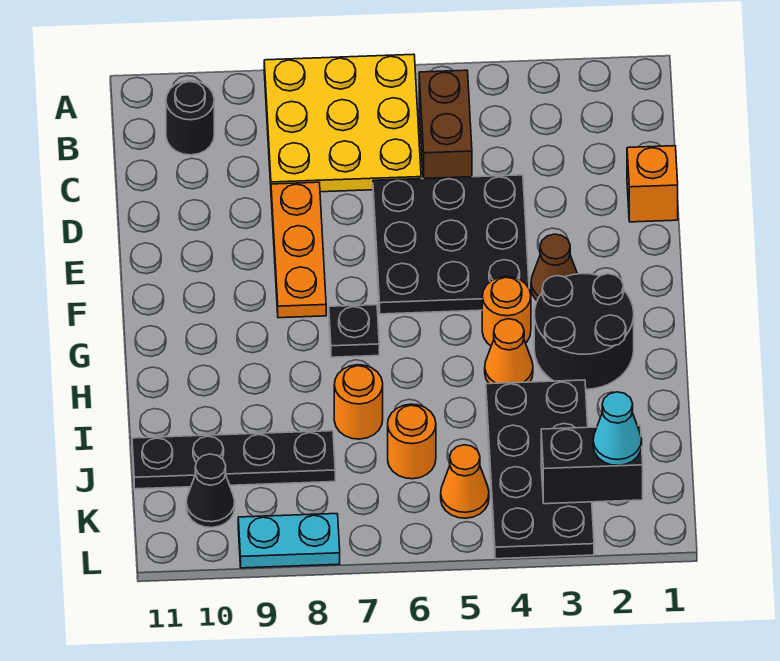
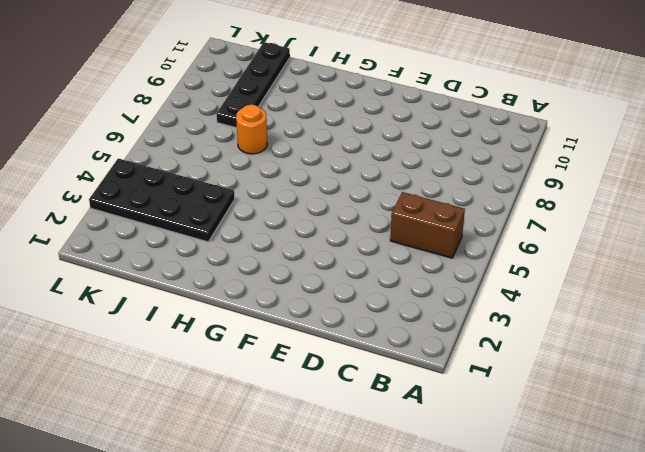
none -> yellow 3x3 plate [264,54,421,192]
none -> black 1x1 round brick [166,80,214,155]
none -> orange 1x1 brick [627,146,678,222]

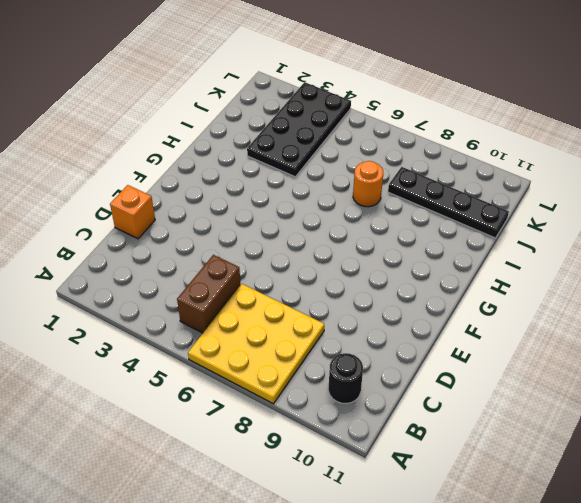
none -> black 3x3 plate [373,175,529,314]
none -> orange 1x3 plate [271,182,326,318]
none -> brown 1x1 cone [531,234,577,300]

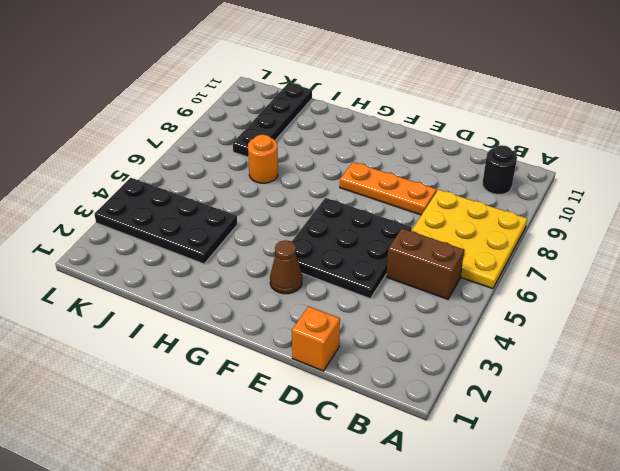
none -> black 2x2 round brick [534,274,634,390]
none -> orange 1x1 round brick [482,276,531,346]
none -> black 1x1 plate [329,305,379,357]

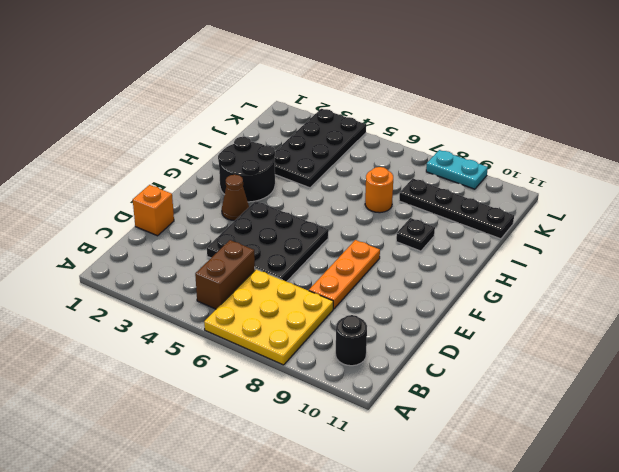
black 1x1 plate [396,218,435,251] -> black 1x1 plate moved to [329,305,379,357]
none -> orange 1x1 round brick [482,276,531,346]
none -> orange 1x1 cone [485,319,533,384]
none -> orange 1x1 round brick [388,404,436,479]

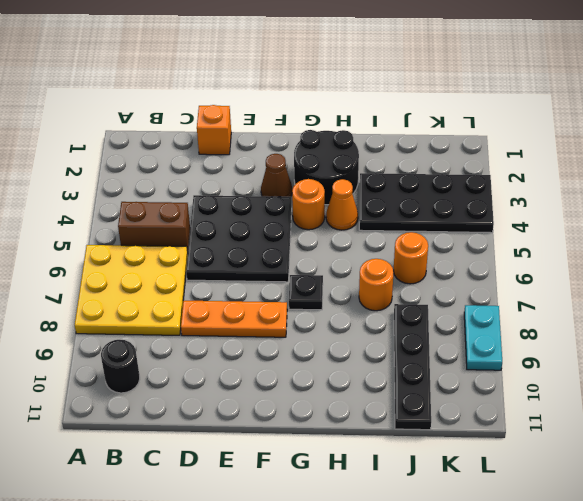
none -> orange 1x1 cone [441,445,489,518]
none -> black 1x1 cone [186,454,235,528]
none -> black 1x2 brick [541,426,643,504]

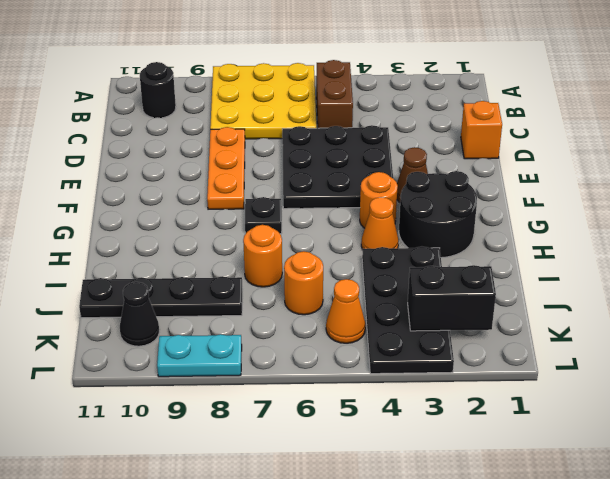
none -> cyan 1x1 cone [593,392,642,465]

